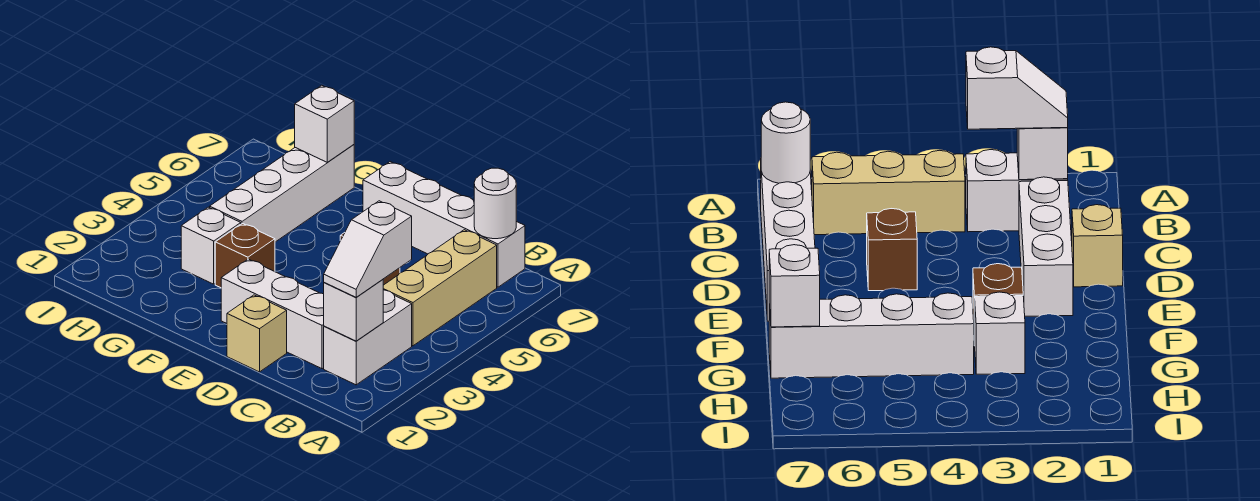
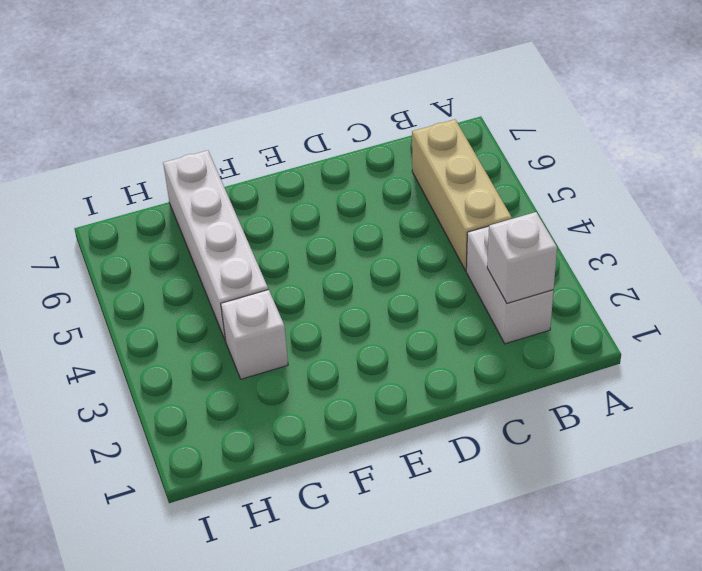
none -> white 1x4 brick [363,162,525,287]
none -> white 1x3 brick [221,259,324,369]
none -> tan 1x1 brick [227,295,287,372]

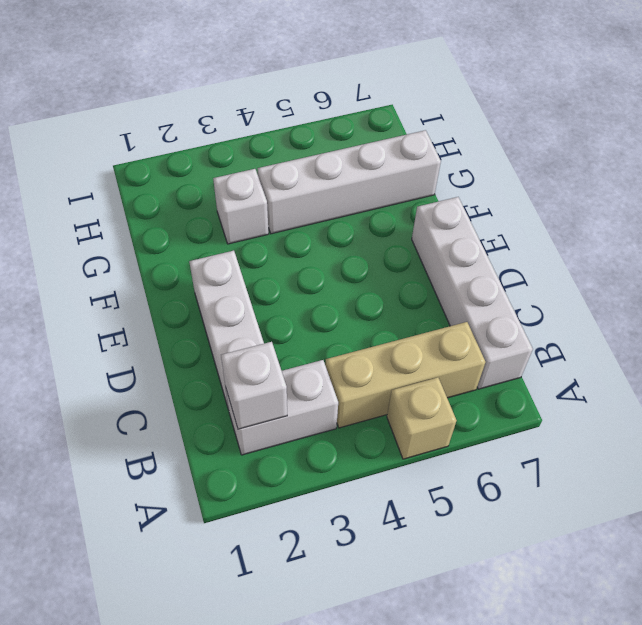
tan 1x1 brick [387,377,457,459] -> tan 1x1 brick moved to [227,295,287,372]
none -> brown 1x1 brick [867,209,917,291]
none -> brown 1x1 brick [215,224,275,288]
none -> white 1x1 round brick [474,168,516,239]

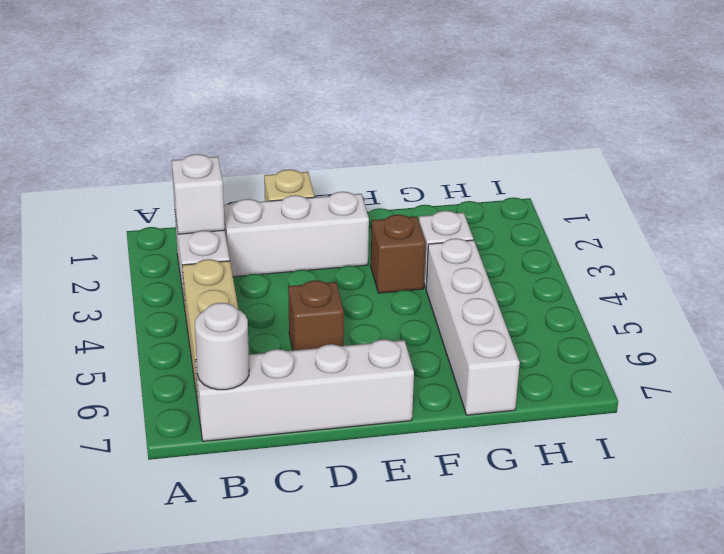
none -> white 1x1 brick [295,85,354,162]
none -> white 1x2 slope [324,201,412,297]

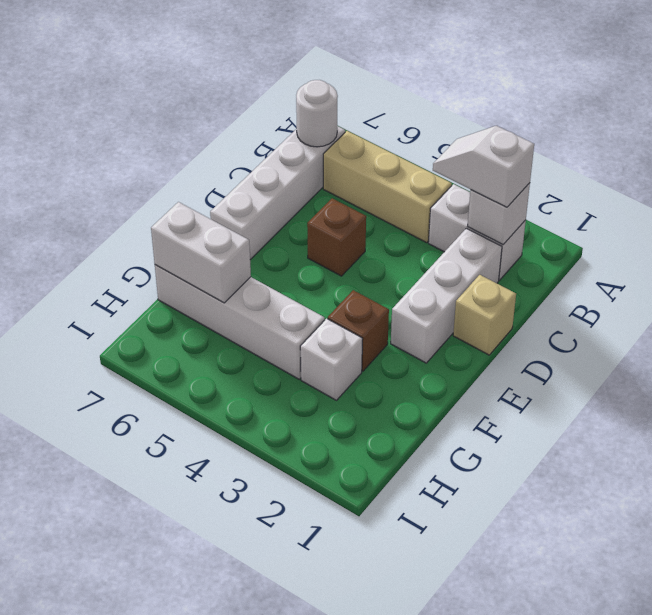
white 1x2 slope [433,126,534,207] -> white 1x2 slope turned to [324,201,412,297]
white 1x2 brick [151,202,251,303] -> white 1x1 brick [295,85,354,162]

